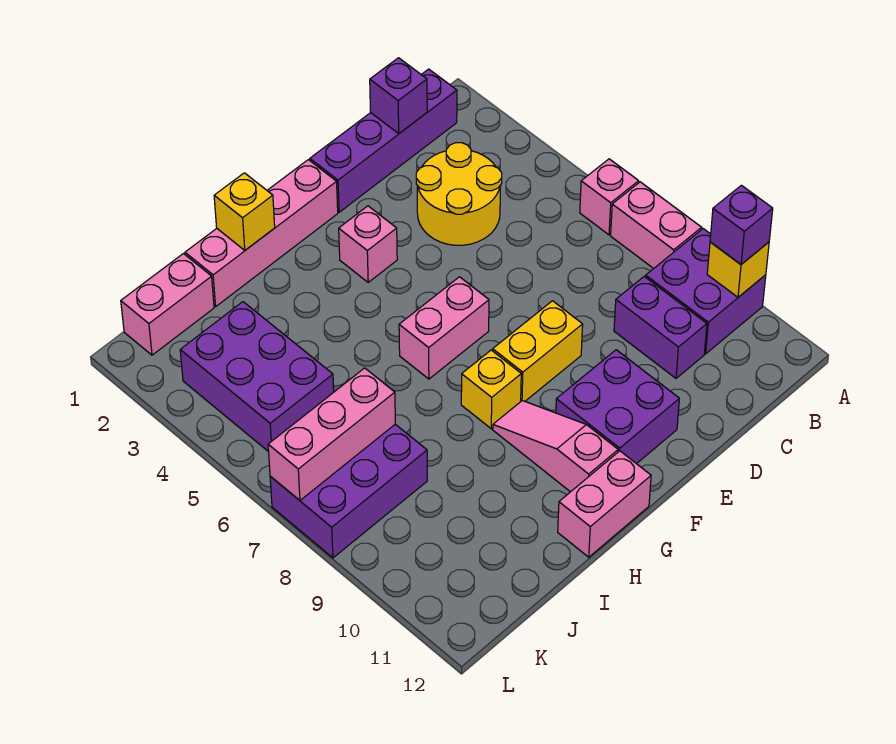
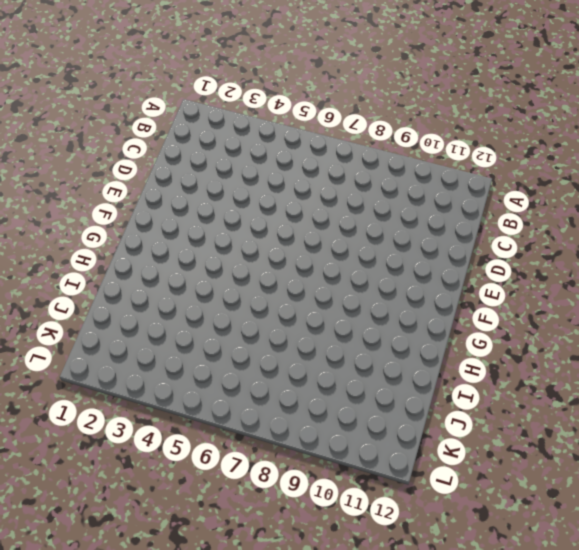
none -> pink 1x1 brick [580,159,639,235]
none -> pink 1x2 brick [611,182,702,269]
none -> purple 2x2 brick [646,229,766,354]

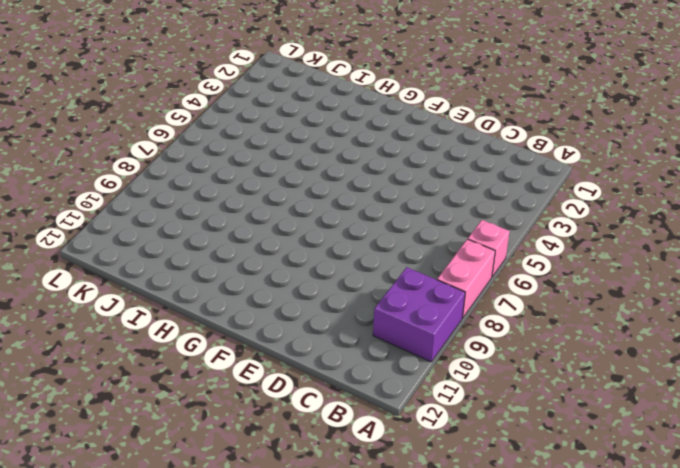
none -> purple 1x4 brick [310,69,457,212]
none -> yellow 2x2 round brick [416,143,502,245]
none -> purple 1x2 brick [614,276,707,378]

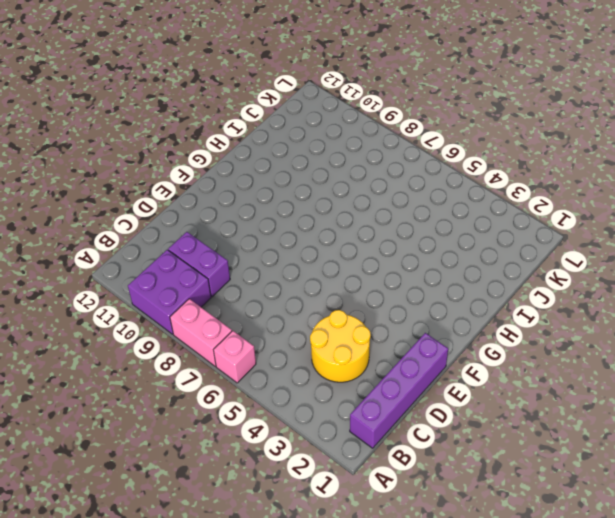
none -> yellow 1x2 brick [493,301,583,401]
none -> purple 2x2 brick [556,350,679,464]
none -> pink 1x4 brick [185,160,338,307]

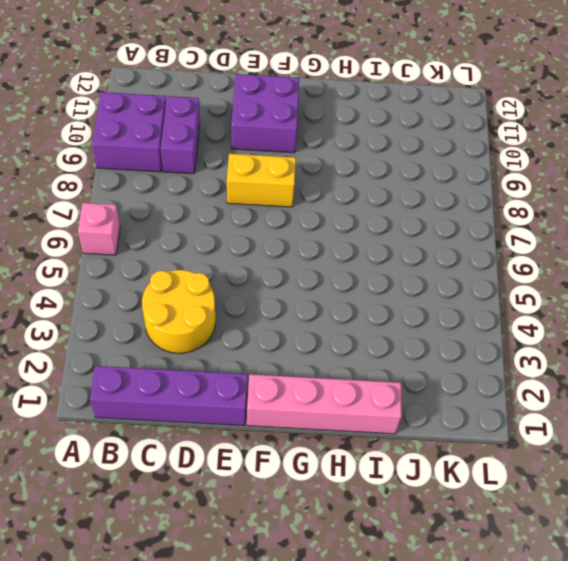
none -> pink 1x2 brick [611,182,702,269]
none -> pink 1x1 brick [339,206,397,282]
none -> pink 1x2 brick [399,277,489,379]

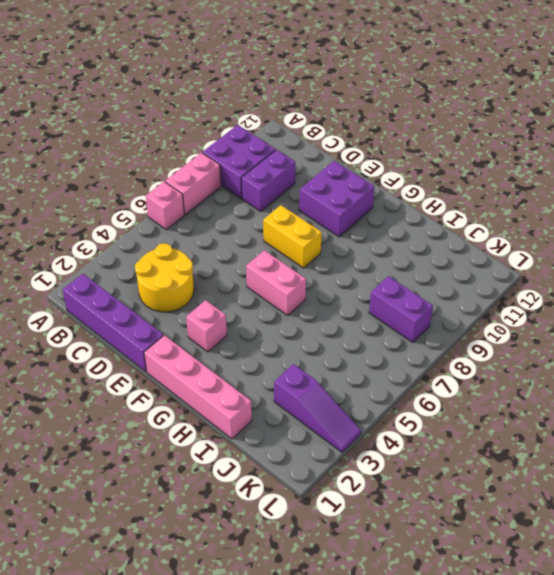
purple 1x3 slope [274,364,361,452] -> purple 2x3 brick [180,302,334,452]
purple 1x2 brick [369,276,433,343] -> purple 2x3 brick [270,424,427,558]
none -> yellow 1x1 brick [461,350,521,429]
none -> pink 1x3 slope [493,401,618,492]
none -> pink 1x2 brick [558,451,651,557]

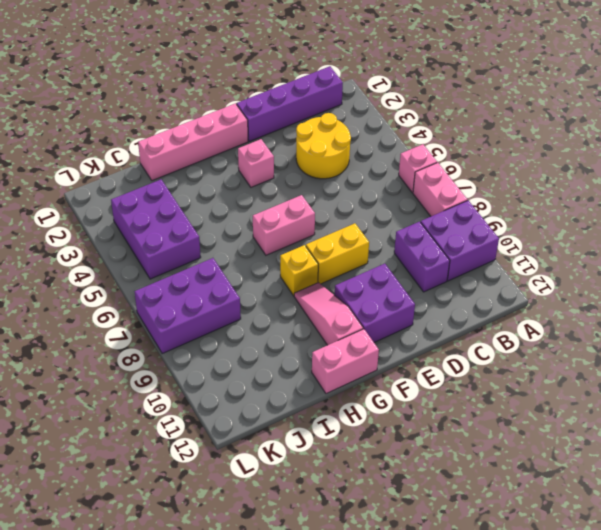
none -> pink 1x2 brick [121,254,214,355]
none -> yellow 1x1 brick [707,242,769,297]
none -> purple 1x1 brick [370,58,427,133]

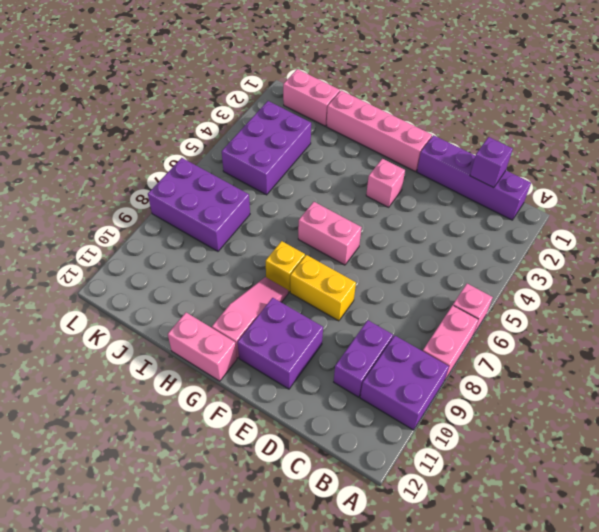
none -> yellow 2x2 round brick [416,143,502,245]
none -> yellow 1x1 brick [707,242,769,297]
none -> yellow 1x1 brick [214,173,275,250]

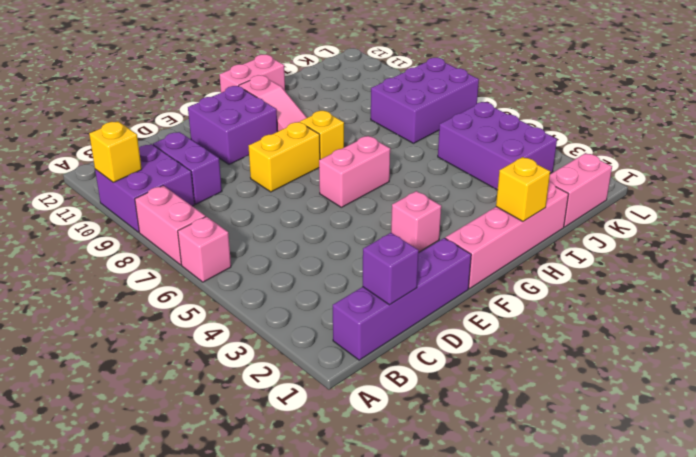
none -> yellow 2x2 round brick [416,143,502,245]
none -> pink 1x3 brick [268,368,395,500]
none -> purple 1x1 brick [710,185,773,264]

